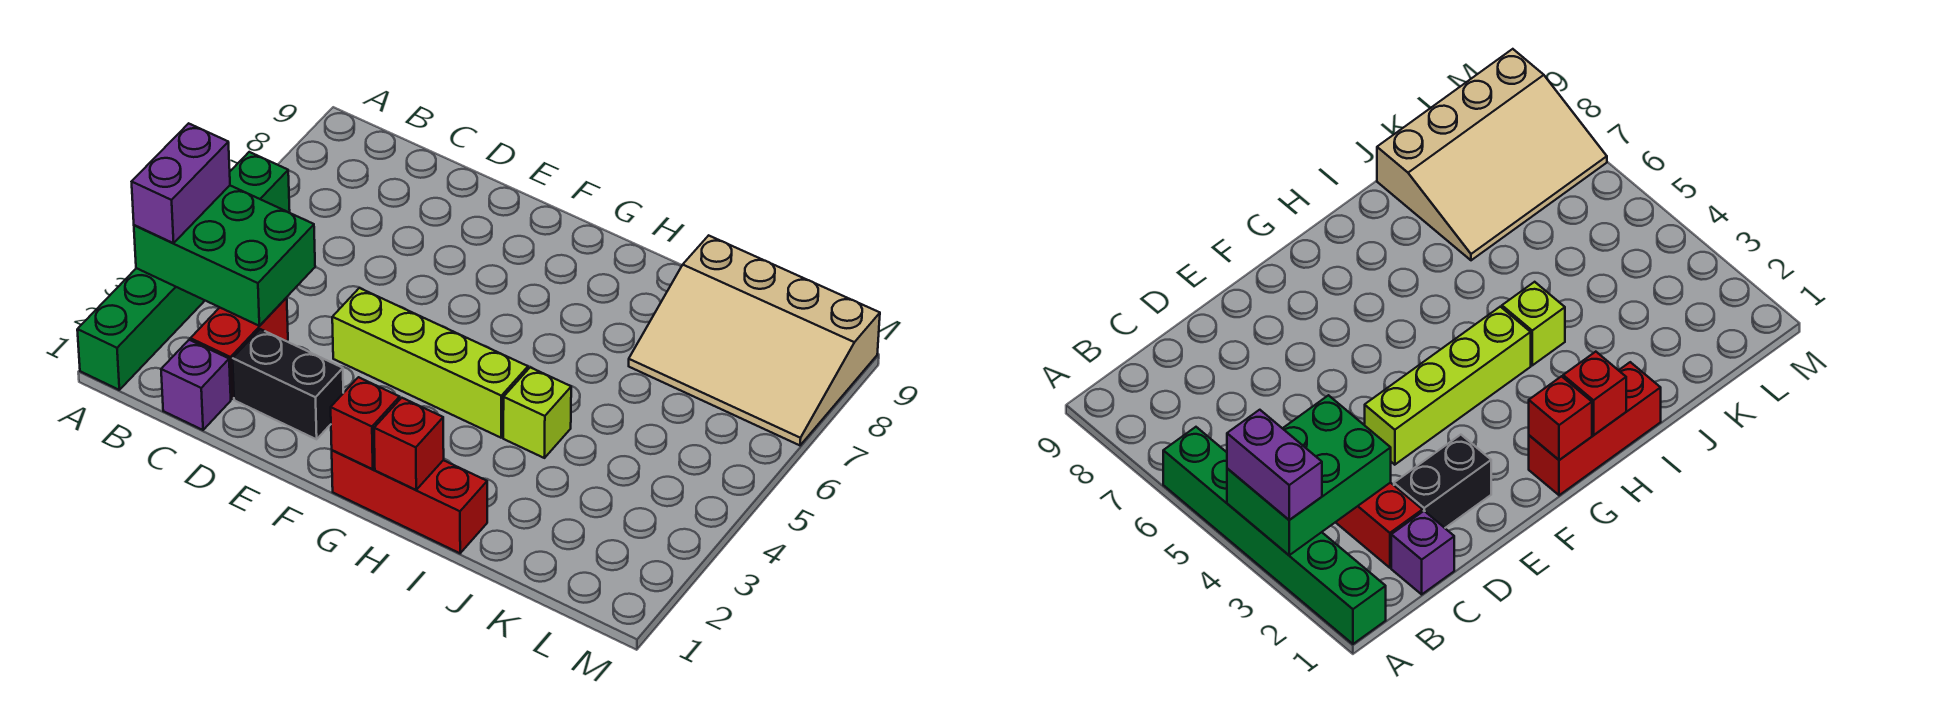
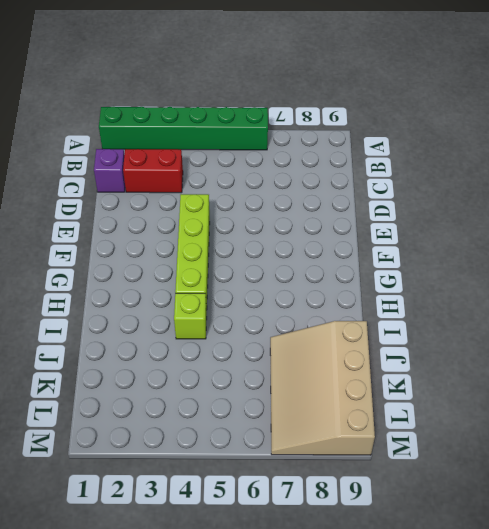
none -> black 1x2 brick [233,329,343,439]
none -> red 1x3 brick [332,450,487,553]
none -> green 2x3 brick [134,186,315,326]

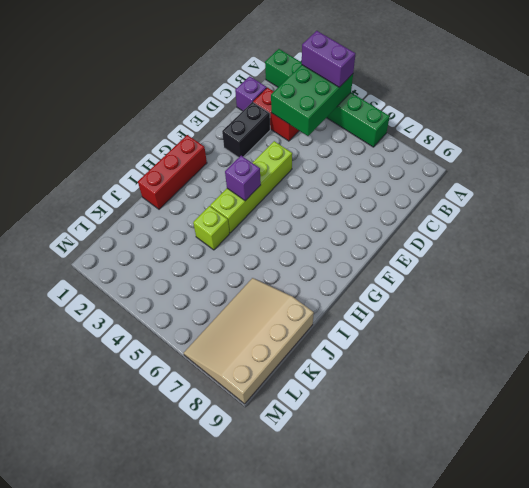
purple 1x1 brick [225,156,261,201] -> none
none -> red 1x1 brick [331,377,400,469]
none -> red 1x1 brick [374,398,444,490]

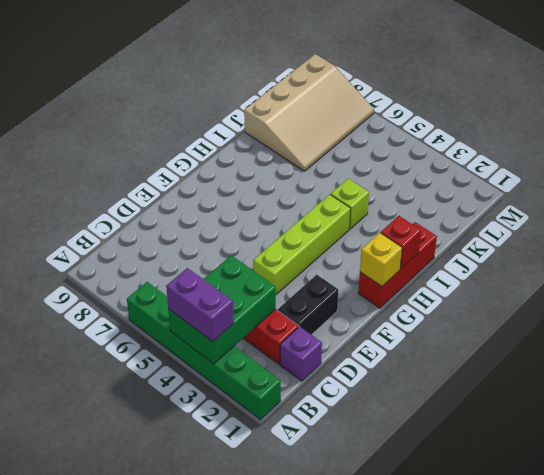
yellow 1x1 brick [360,233,402,286] -> red 1x1 brick [331,377,400,469]

